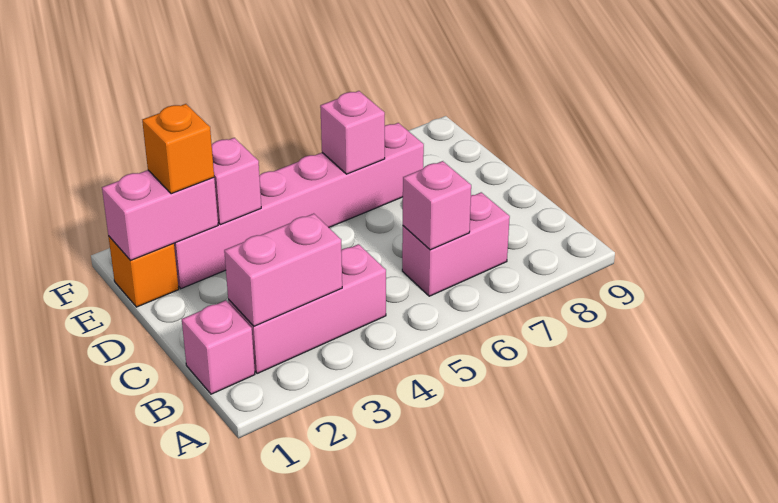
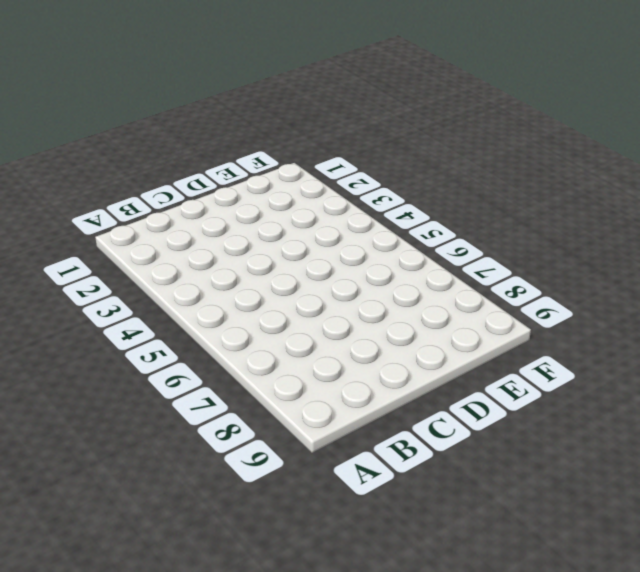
none -> pink 1x1 brick [182,300,255,394]
none -> pink 1x3 brick [228,244,386,374]

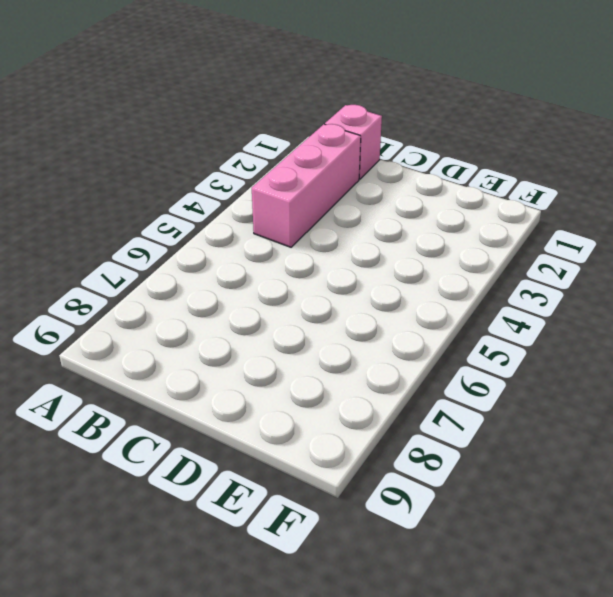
none -> pink 1x2 brick [402,192,510,296]
none -> orange 1x1 brick [108,236,179,307]

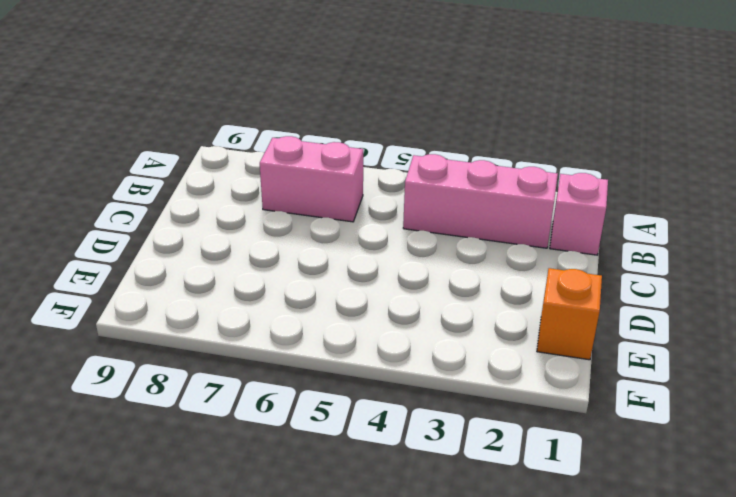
none -> pink 1x6 brick [174,123,424,289]
none -> pink 1x2 brick [224,214,342,326]

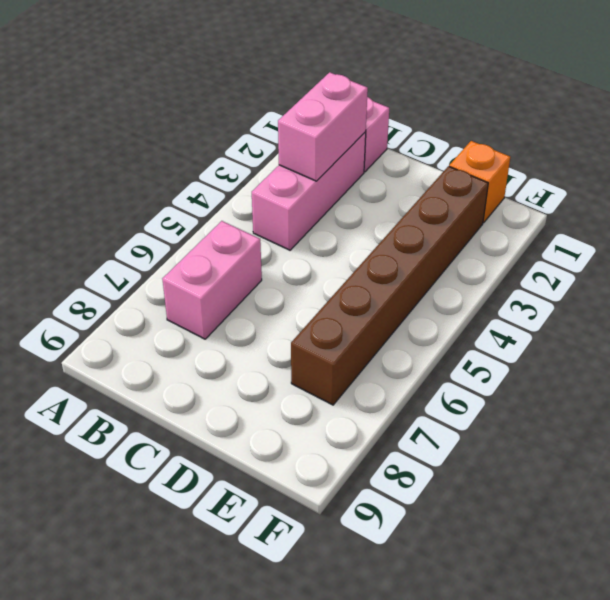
brown 1x6 brick [291,166,488,405] -> pink 1x6 brick [174,123,424,289]
none -> pink 1x1 brick [403,161,471,250]
none -> pink 1x2 brick [102,170,218,261]

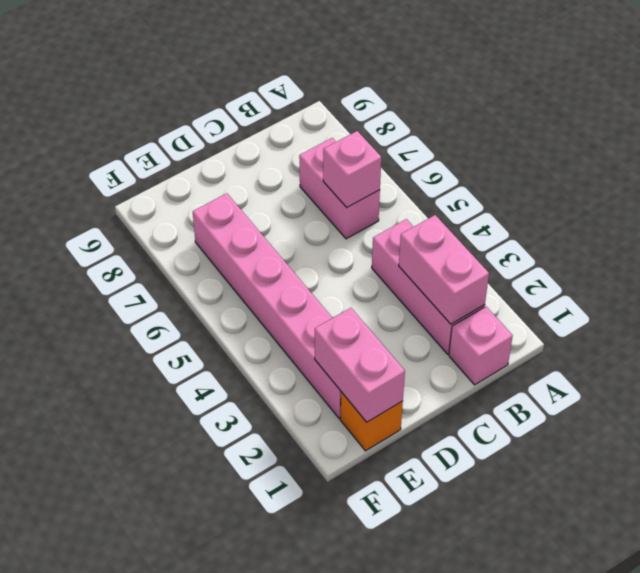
none -> pink 1x1 brick [212,138,261,225]
none -> pink 1x1 brick [320,91,385,174]

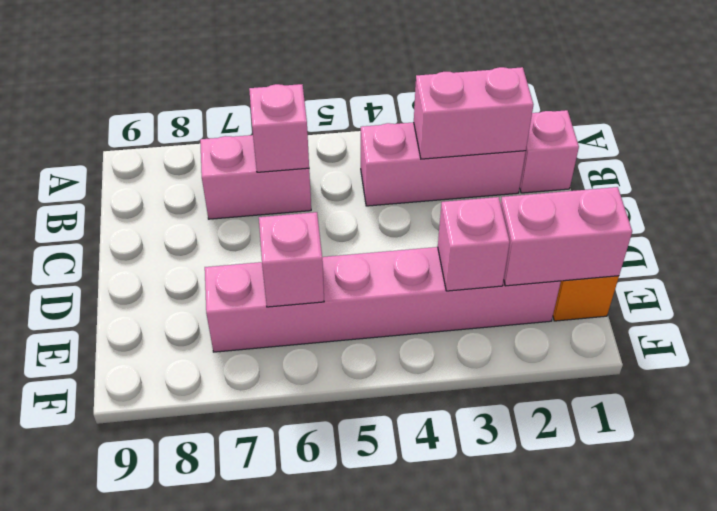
none -> orange 1x1 brick [142,104,214,194]

